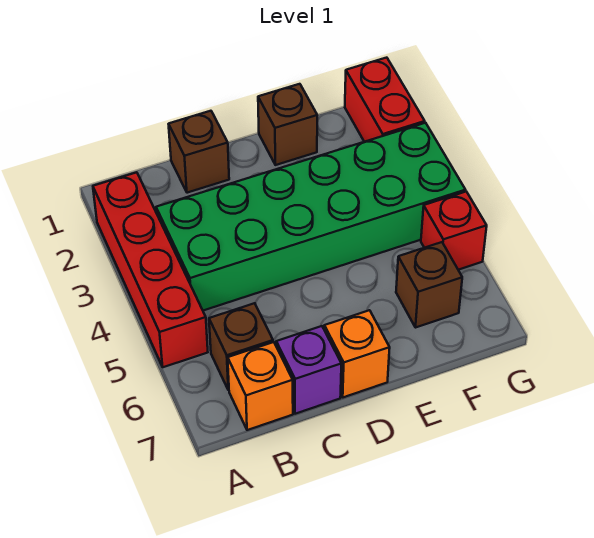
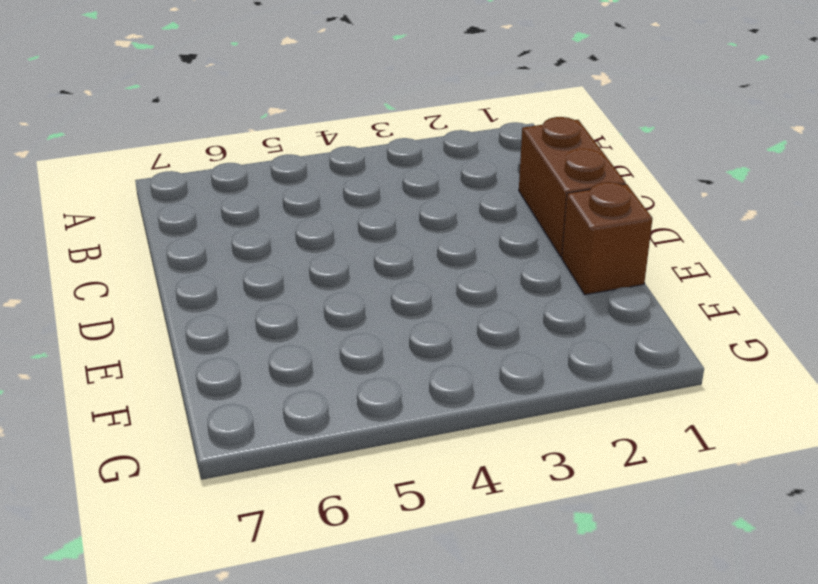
brown 1x2 brick [519,117,626,257] -> brown 1x1 brick [169,111,229,193]
none -> red 1x4 brick [93,172,208,367]
none -> green 2x6 brick [156,123,465,311]

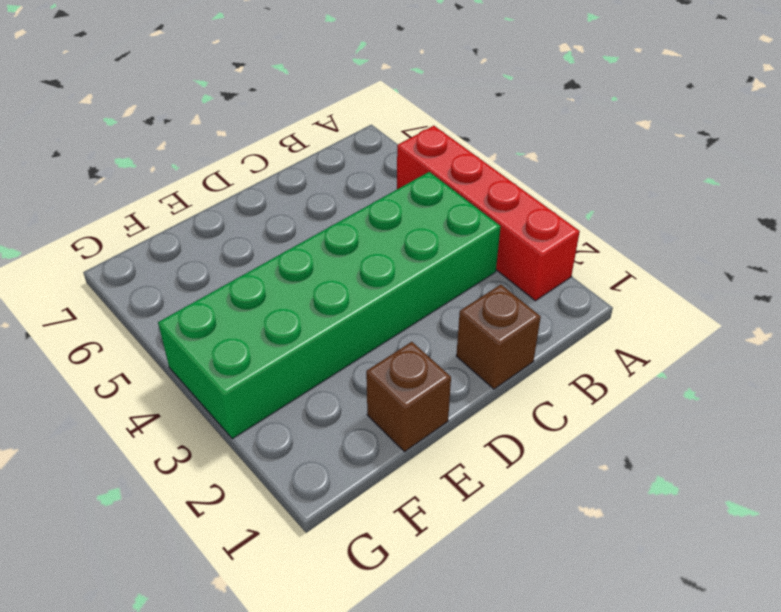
none -> brown 1x1 brick [209,303,273,390]
none -> orange 1x1 brick [228,342,293,430]

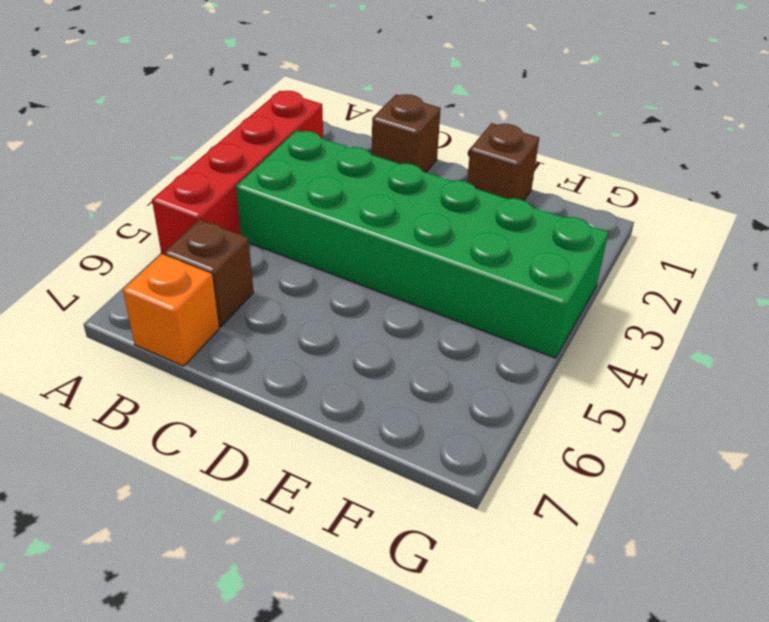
none -> purple 1x1 brick [276,326,341,414]
none -> orange 1x1 brick [324,310,390,397]

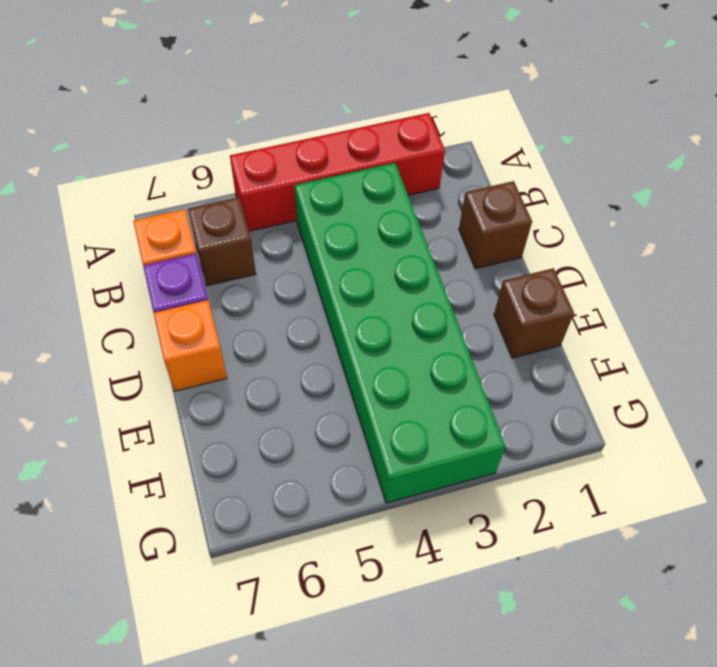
none -> brown 1x1 brick [396,242,462,328]
none -> red 1x2 brick [345,58,425,142]

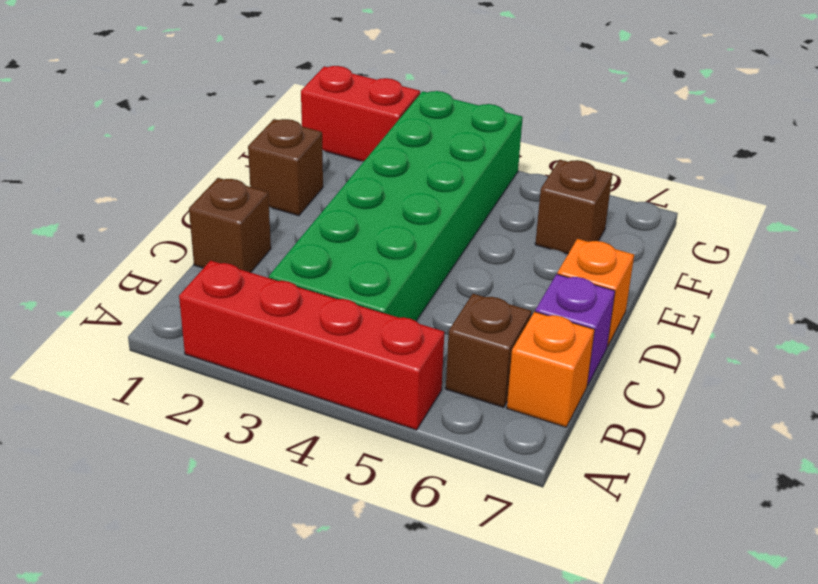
none -> red 1x1 brick [421,192,487,270]

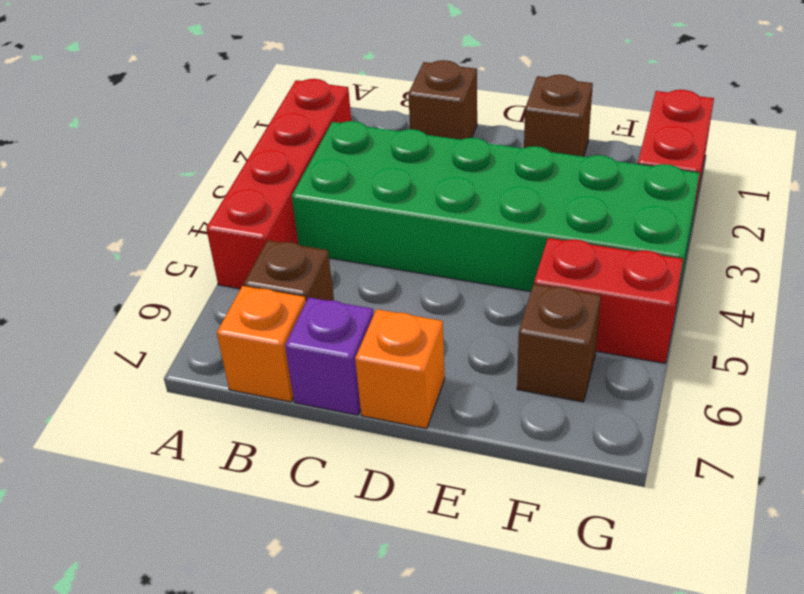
red 1x2 brick [534,238,683,363] -> red 1x1 brick [421,192,487,270]

